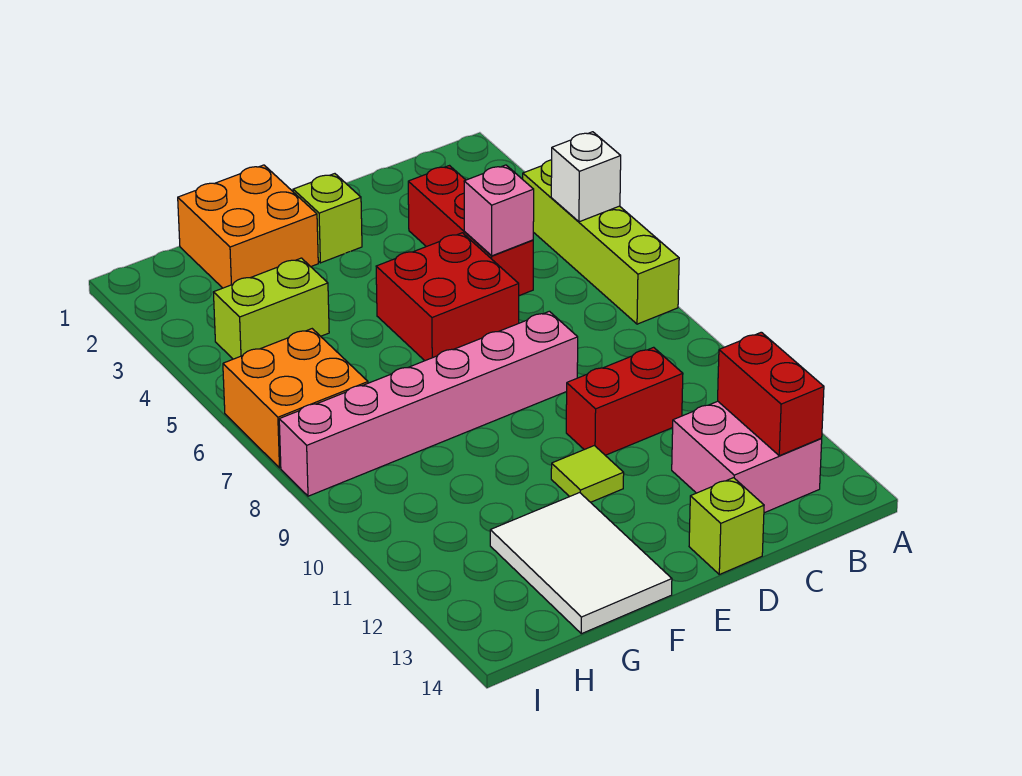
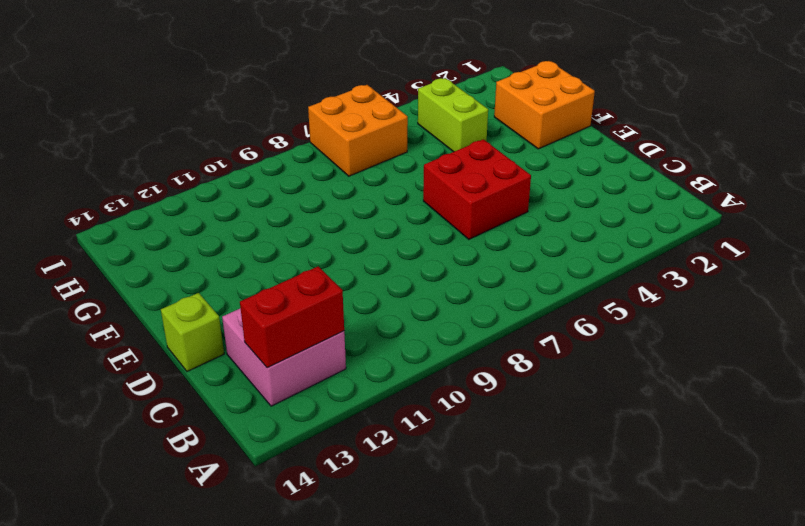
none -> lime 1x4 brick [523,160,679,324]
none -> red 1x3 brick [408,166,533,296]
none -> red 1x2 brick [566,347,683,455]

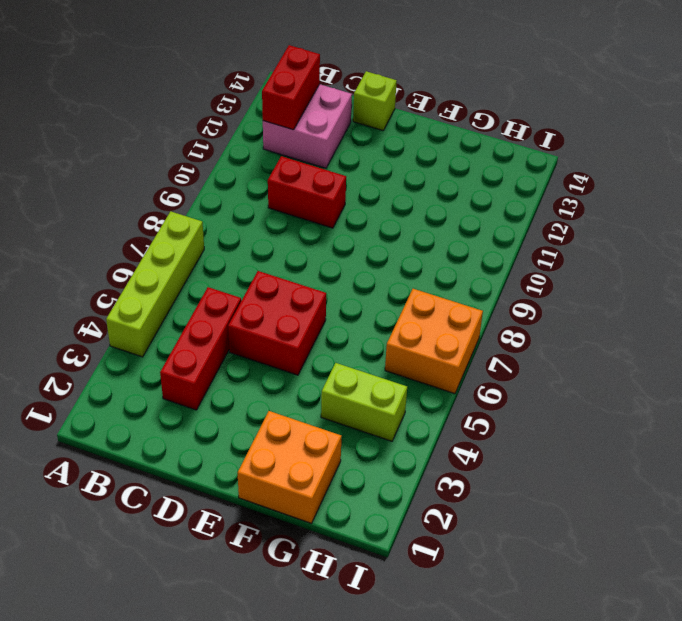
none -> pink 1x6 brick [279,311,578,496]
none -> lime 1x1 brick [293,174,362,263]
none -> lime 1x1 tile [551,446,624,502]

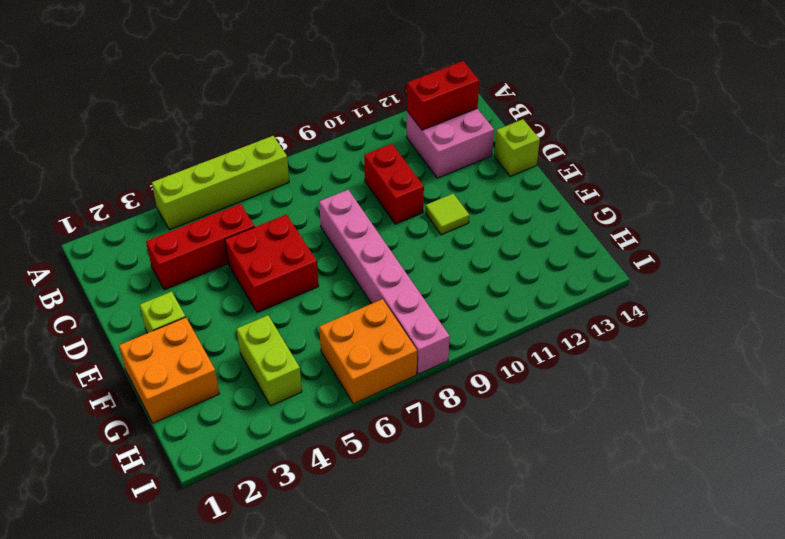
none -> white 2x3 tile [490,493,672,634]
none -> white 1x1 brick [551,132,621,222]
none -> pink 1x1 brick [464,165,534,256]

